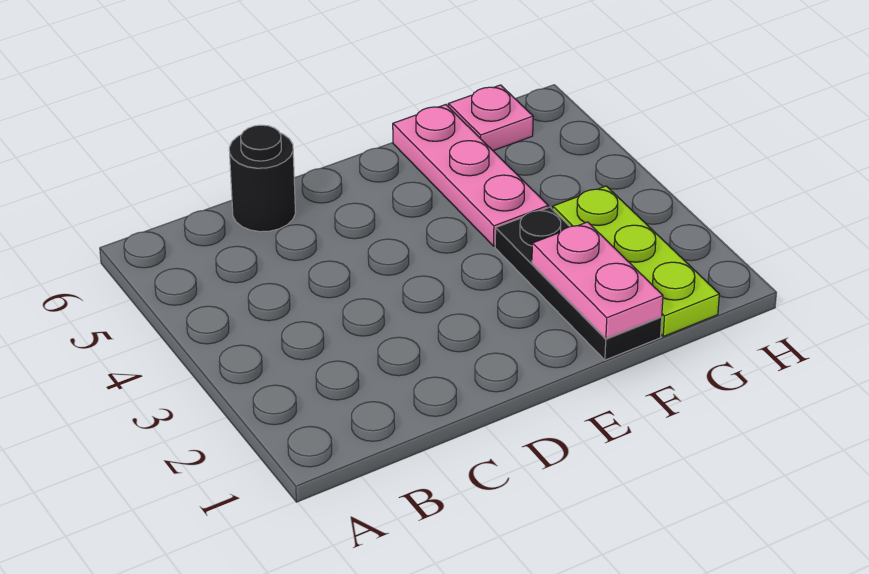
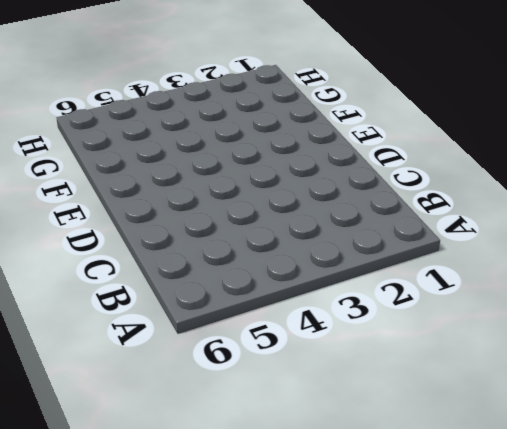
none -> black 1x1 round brick [229,125,296,232]
none -> black 1x3 plate [495,207,662,360]

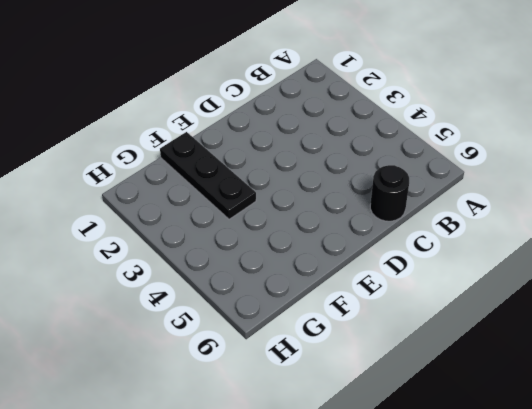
none -> pink 1x3 plate [393,105,548,246]
none -> lime 1x3 plate [553,186,719,336]

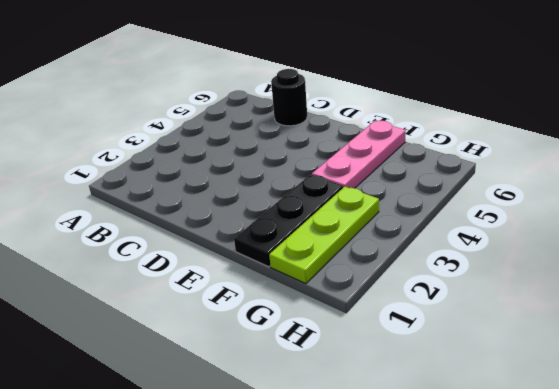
none -> pink 1x1 plate [448,85,533,151]
none -> pink 1x2 plate [532,222,663,339]

